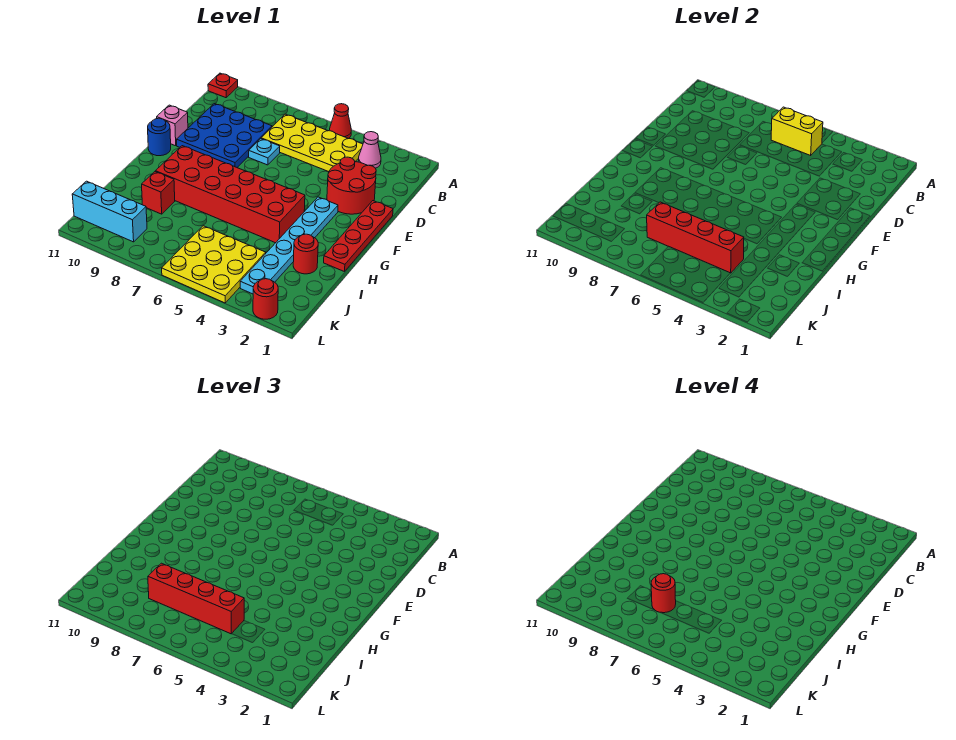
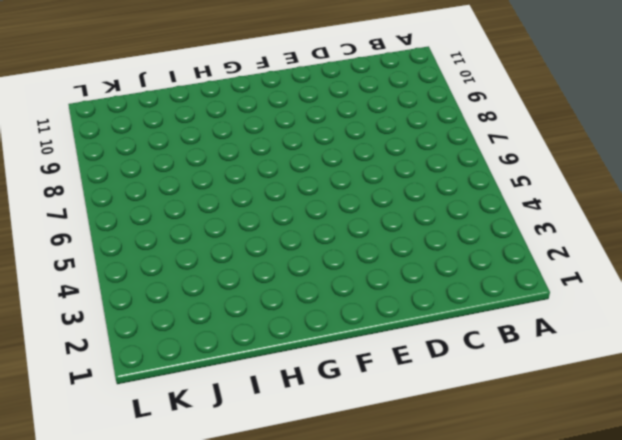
none -> red 1x1 cone [329,104,351,139]
none -> red 1x1 plate [208,73,238,98]
none -> pink 1x1 cone [358,132,381,168]

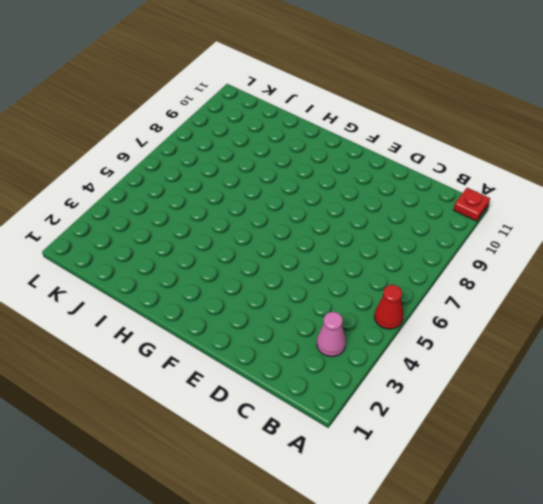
none -> yellow 2x4 plate [261,114,363,172]
none -> blue 3x3 plate [177,104,272,167]
none -> red 2x2 round brick [327,157,376,214]

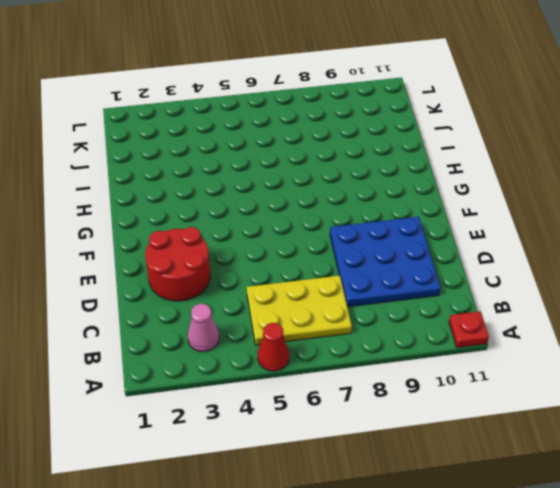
yellow 2x3 plate [247,276,352,345] -> yellow 2x4 plate [261,114,363,172]
none -> cyan 1x1 plate [249,139,280,165]
none -> red 1x4 plate [324,201,393,272]
none -> pink 1x1 brick [157,105,188,146]

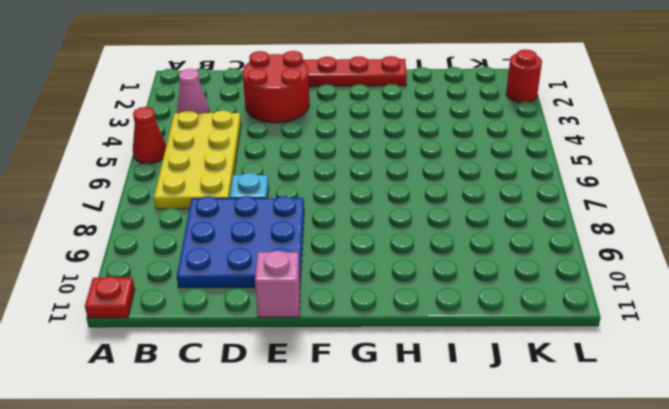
none -> cyan 1x6 plate [240,197,338,294]
none -> blue 1x1 round brick [148,118,171,156]
none -> red 2x6 brick [155,146,305,243]

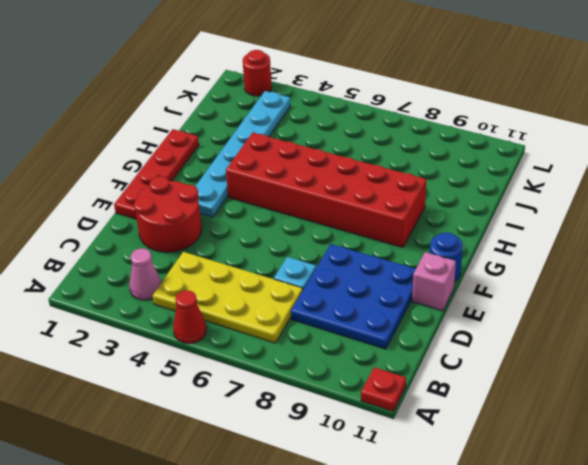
none -> red 1x1 round brick [293,234,318,274]
none -> red 1x1 brick [142,172,175,214]
none -> yellow 3x3 plate [162,226,266,303]

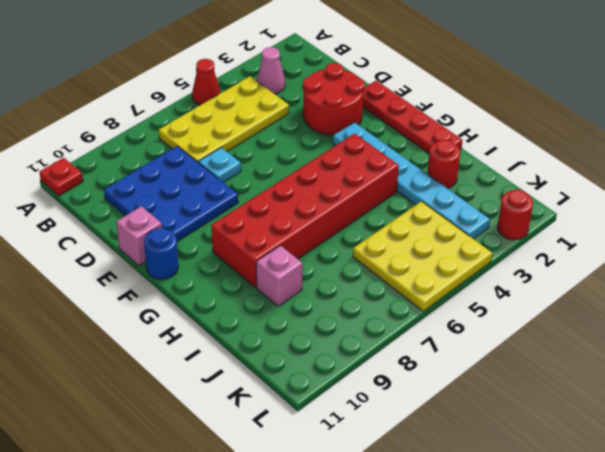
pink 1x1 brick [256,246,303,306] -> red 1x1 brick [142,172,175,214]
none -> cyan 1x3 brick [72,181,147,242]
none -> yellow 1x2 brick [771,107,823,155]
none -> red 1x4 brick [647,202,744,273]

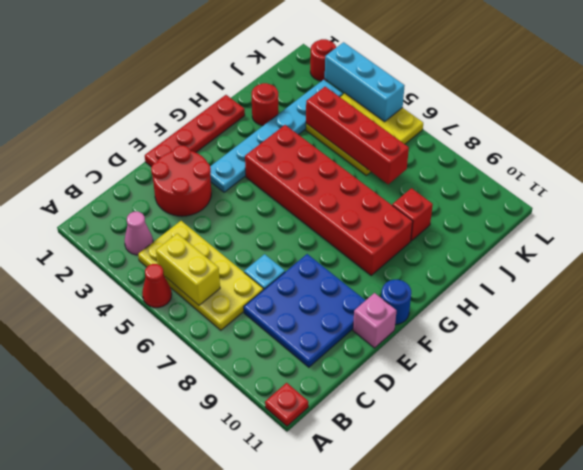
cyan 1x3 brick [325,42,405,122] -> cyan 1x3 brick moved to [72,181,147,242]
none -> red 1x4 brick [148,563,244,634]
none -> red 1x1 round brick [651,574,676,613]

